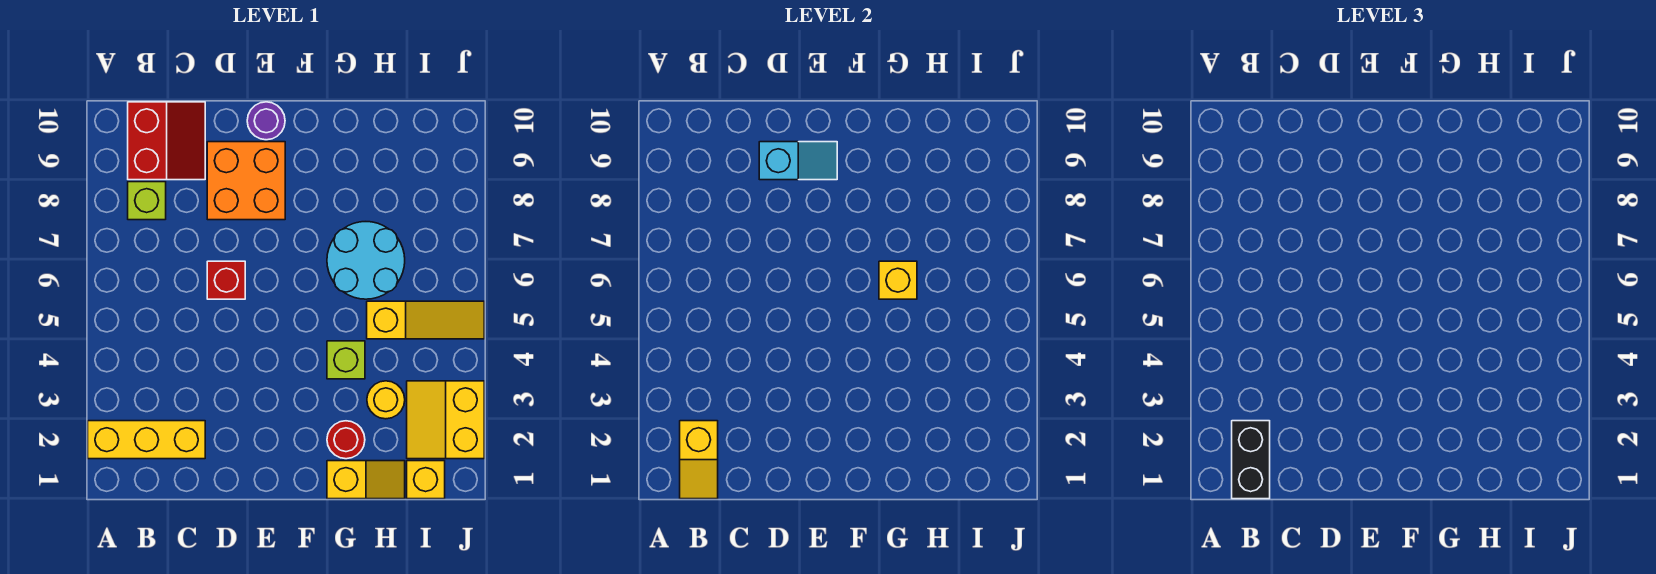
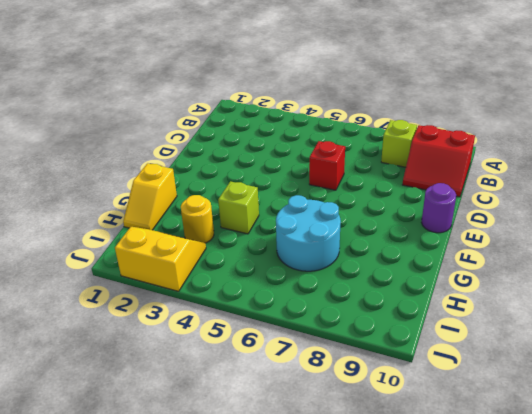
none -> yellow 1x3 brick [88,421,205,459]
none -> orange 2x2 brick [207,142,285,220]
none -> red 1x1 round brick [327,421,365,459]

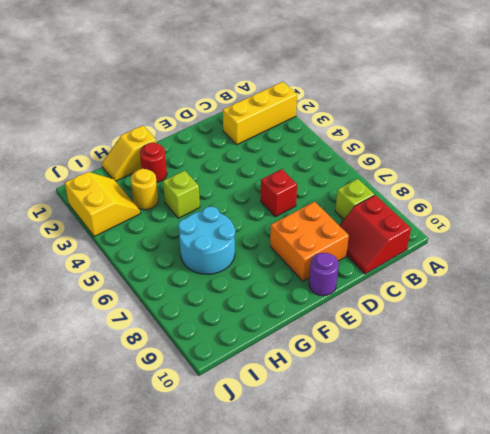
none -> yellow 1x3 slope [367,301,484,339]
none -> yellow 1x1 brick [407,461,445,499]
none -> yellow 1x2 slope [680,421,718,499]

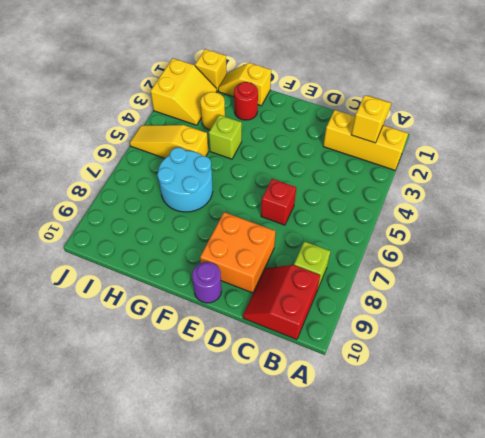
none -> cyan 1x2 slope [759,142,837,180]
none -> yellow 1x1 brick [879,261,917,299]
none -> black 1x2 brick [1232,421,1270,499]

